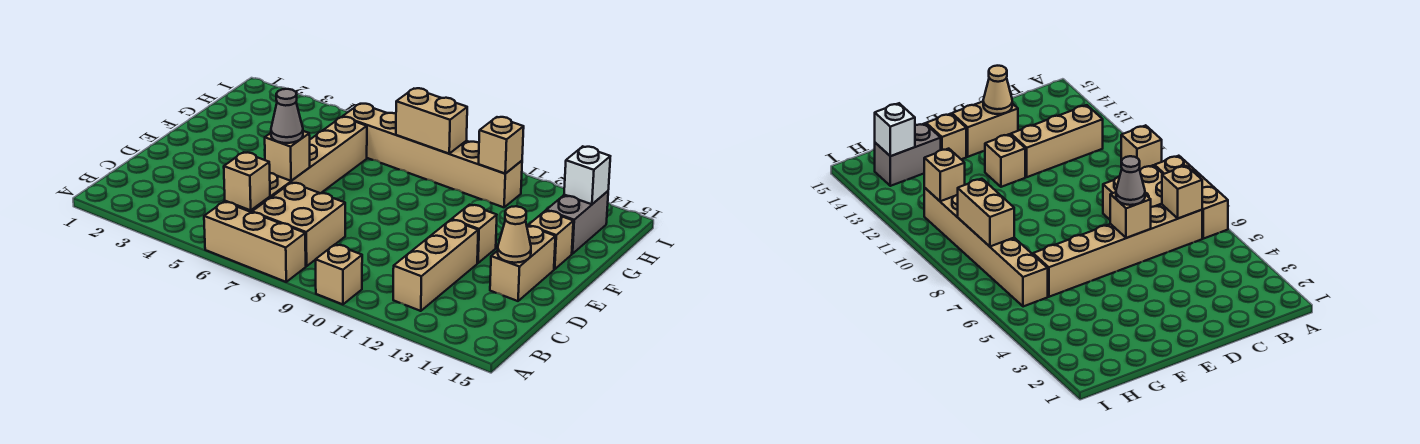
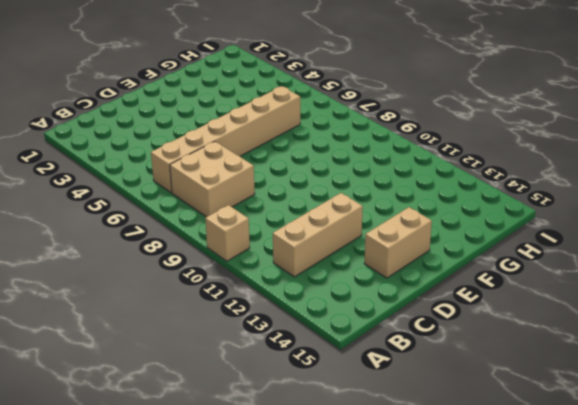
none -> tan 1x3 brick [204,202,306,282]
none -> tan 1x1 brick [452,205,497,263]
none -> tan 1x1 brick [528,211,573,269]

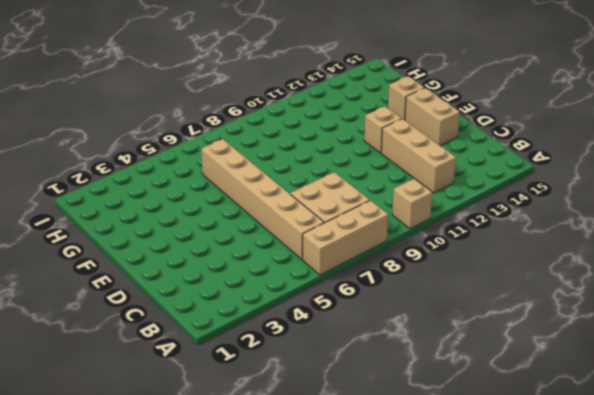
none -> grey 1x2 brick [546,191,608,254]
none -> tan 1x6 brick [342,104,522,207]
none -> tan 1x1 brick [224,152,270,210]

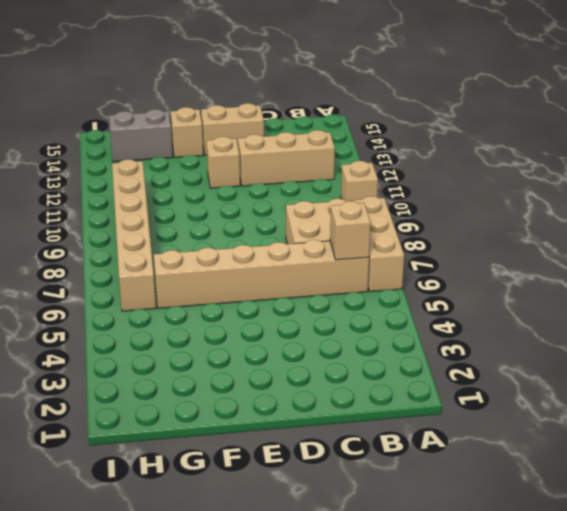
none -> tan 1x1 brick [265,131,310,181]
none -> tan 1x1 cone [498,206,531,263]
none -> tan 1x2 brick [396,88,467,154]

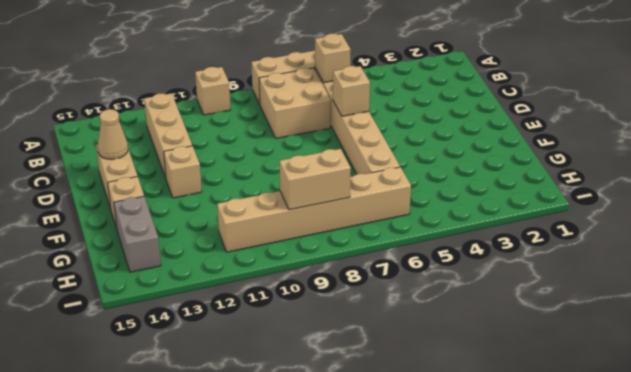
none -> tan 1x1 brick [479,117,524,174]
none -> white 1x1 brick [564,146,610,204]
none -> grey 1x1 cone [271,89,303,143]

